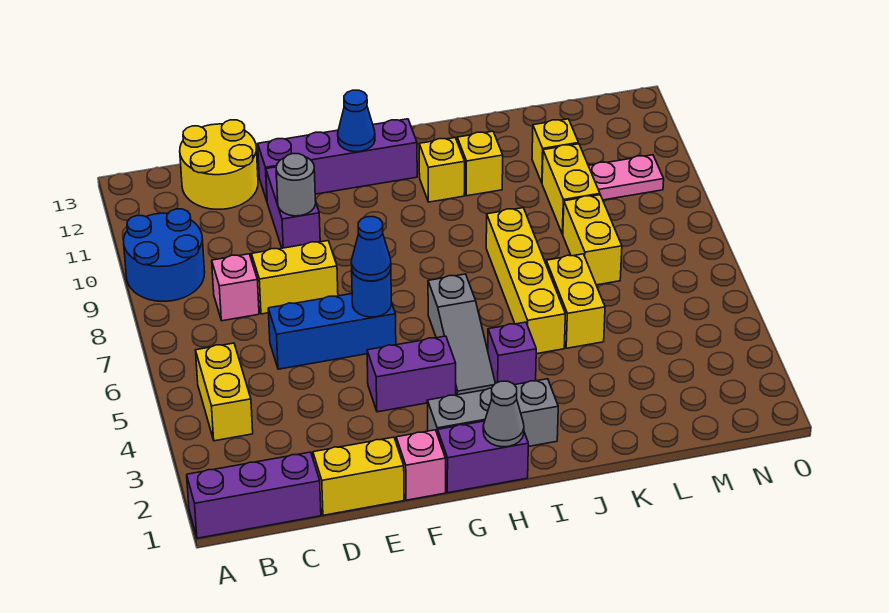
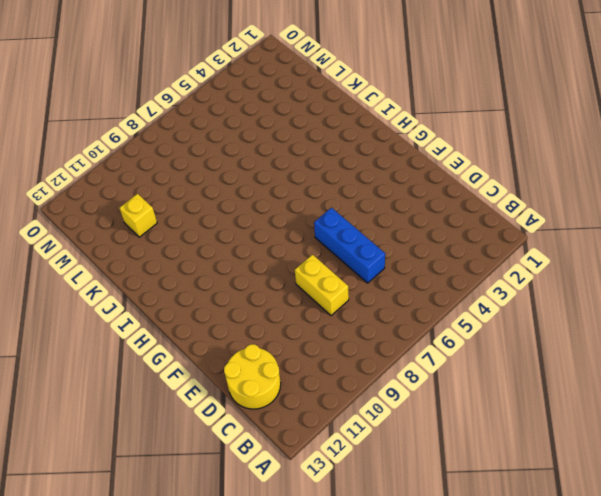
none -> purple 1x3 brick [187,452,321,538]
none -> blue 2x2 round brick [124,209,205,301]
none -> yellow 1x2 brick [196,343,253,441]

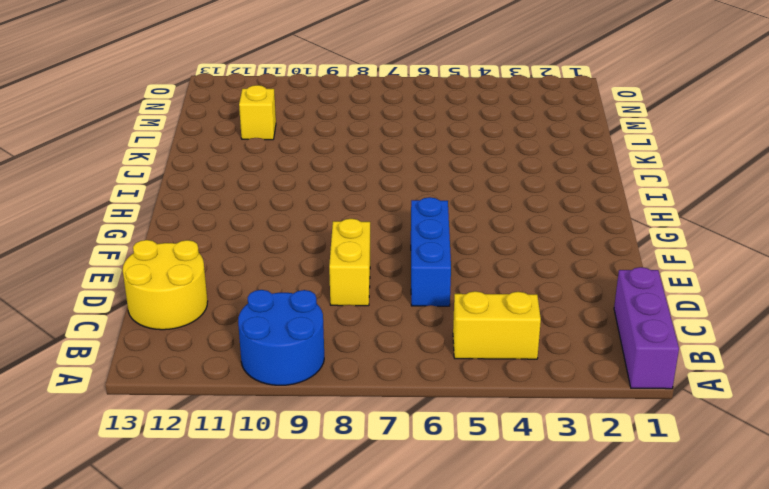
none -> pink 1x1 brick [212,254,259,321]
none -> yellow 1x2 brick [313,437,404,515]
none -> purple 1x2 brick [266,167,320,248]

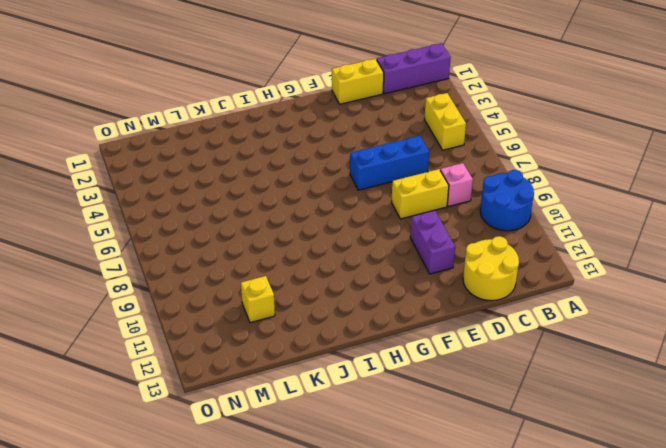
none -> purple 1x4 brick [258,119,417,201]
none -> pink 1x1 brick [396,430,446,500]
none -> purple 1x2 brick [367,336,456,412]

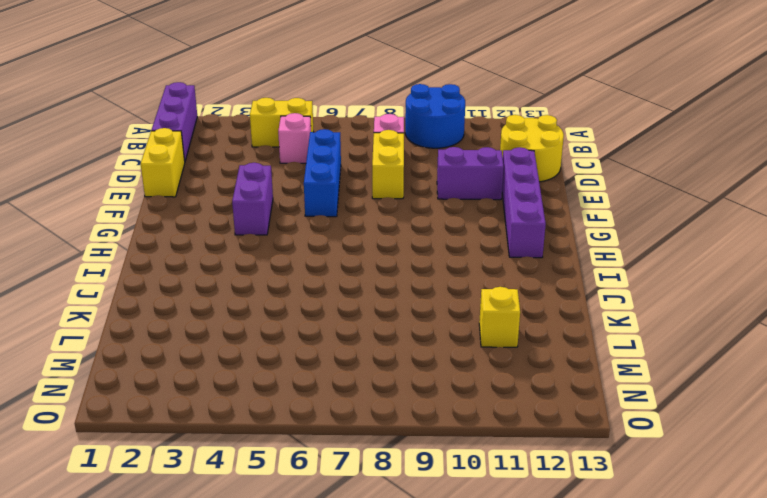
pink 1x1 brick [278,113,311,163] -> pink 1x1 brick moved to [396,430,446,500]
none -> purple 1x2 brick [438,421,528,493]
none -> grey 1x3 brick [427,379,558,447]
none -> grey 1x3 slope [428,274,495,395]

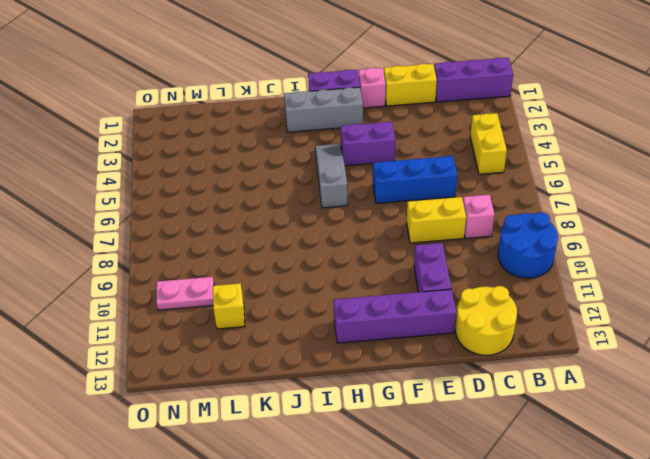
none -> purple 1x1 brick [488,322,536,385]
none -> yellow 1x1 brick [419,138,465,202]
none -> yellow 1x4 brick [486,208,565,354]

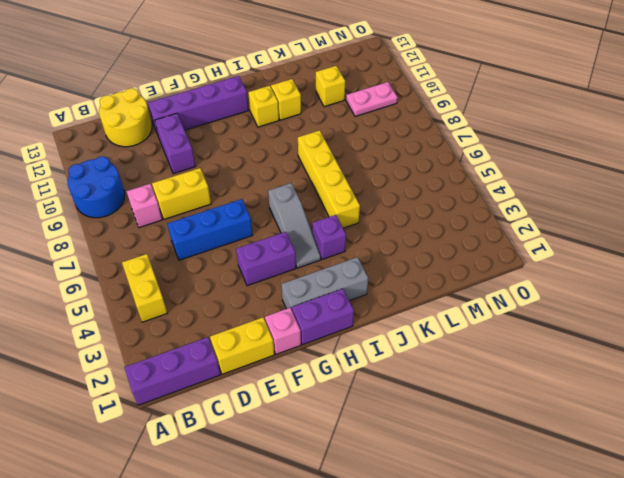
none -> yellow 1x2 brick [546,254,605,348]
none -> yellow 1x2 brick [563,195,622,285]
none -> yellow 1x2 brick [542,144,600,234]

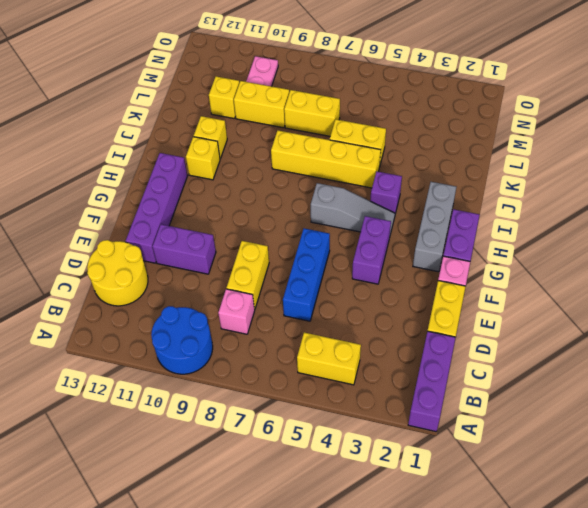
none -> grey 1x1 round brick [276,154,316,216]
none -> blue 1x1 round brick [352,270,391,317]
none -> blue 1x1 cone [338,90,375,152]

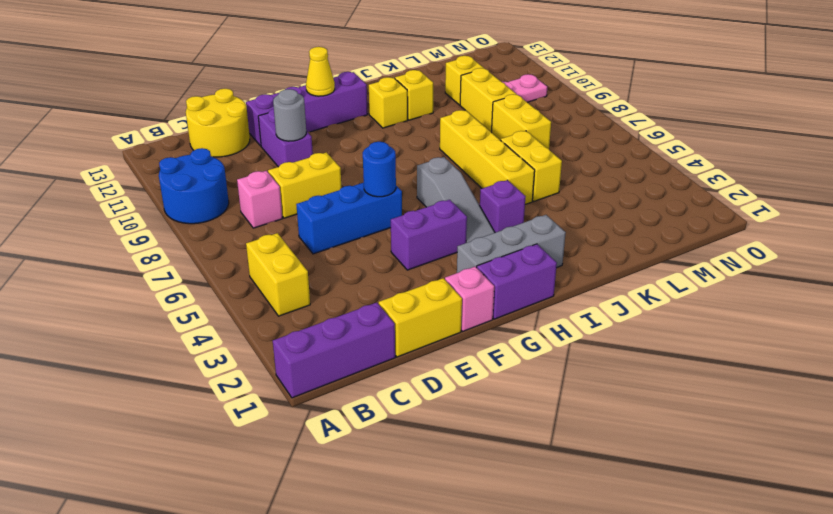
yellow 1x1 cone [306,47,335,96] -> blue 1x1 cone [338,90,375,152]
none -> grey 1x1 cone [483,381,524,447]
none -> blue 1x1 cone [351,217,391,281]

